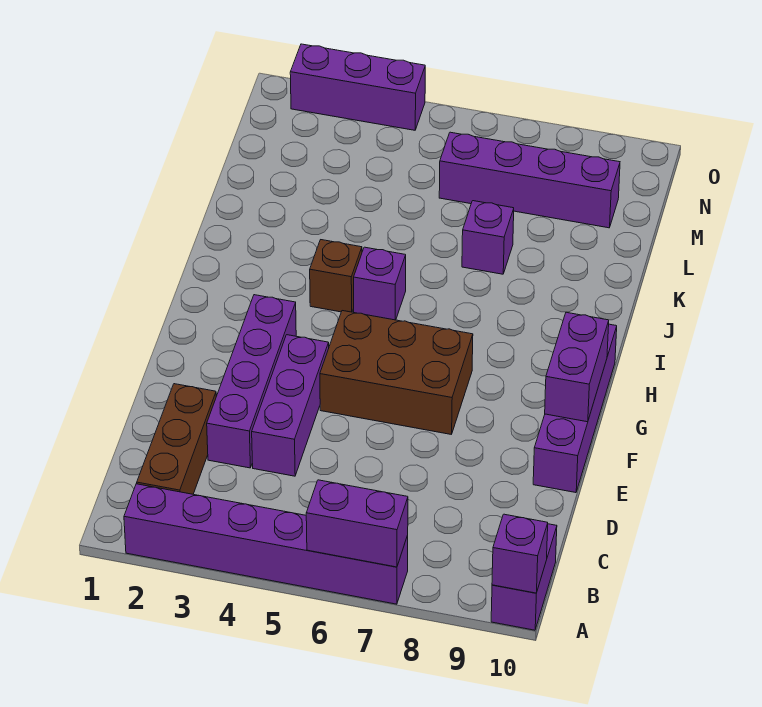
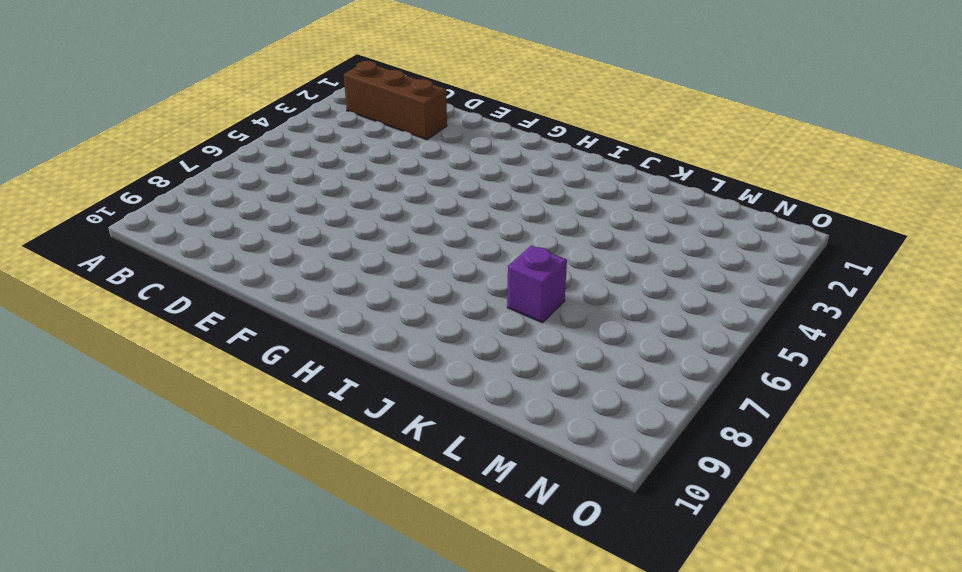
none -> purple 1x6 brick [124,484,408,604]
none -> purple 1x2 brick [491,524,557,630]
none -> purple 1x4 brick [207,295,296,468]

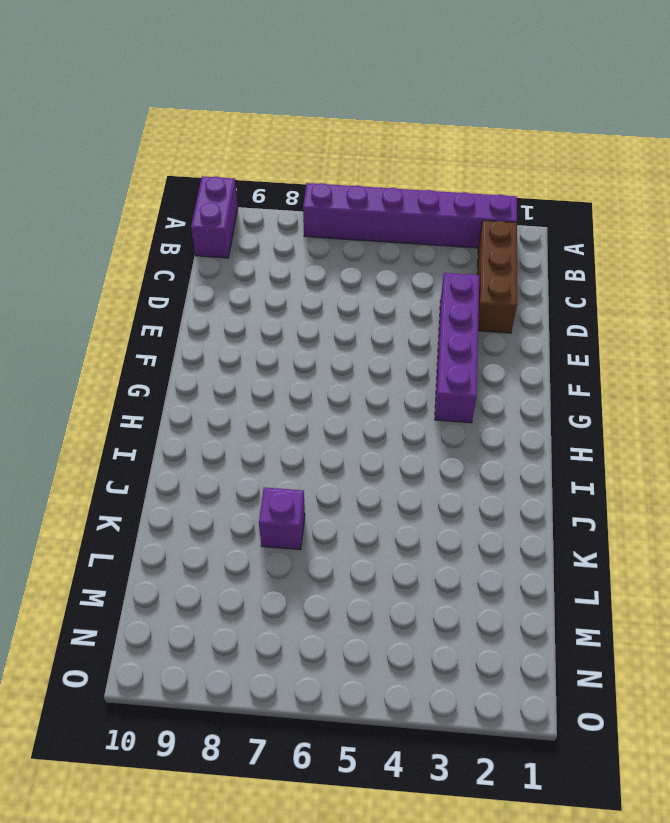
none -> purple 1x3 brick [252,335,329,476]
none -> purple 1x4 brick [533,324,617,493]
none -> brown 2x3 brick [320,311,473,434]

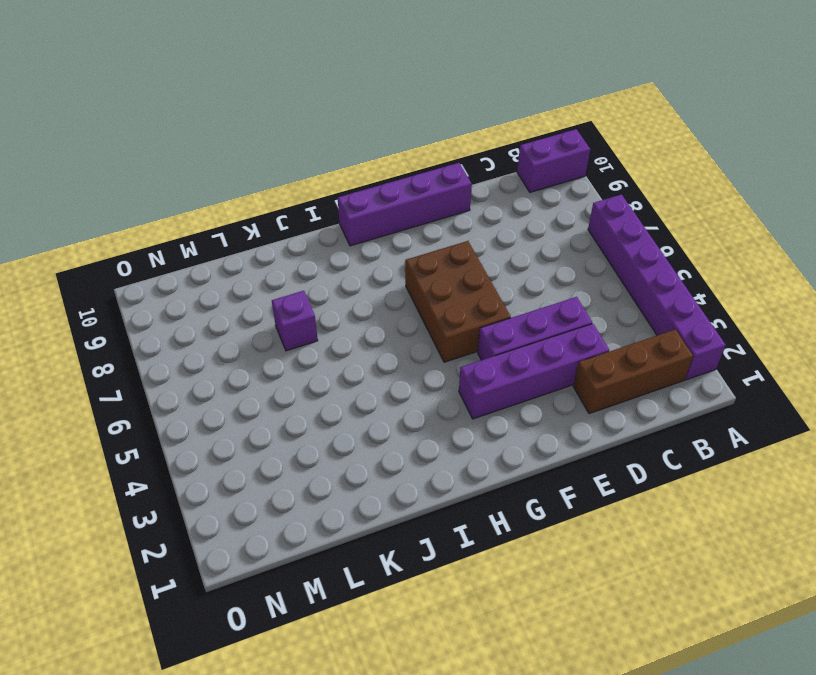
none -> brown 1x1 brick [310,240,362,312]
none -> purple 1x1 brick [354,247,406,320]
none -> purple 1x4 brick [439,132,620,228]

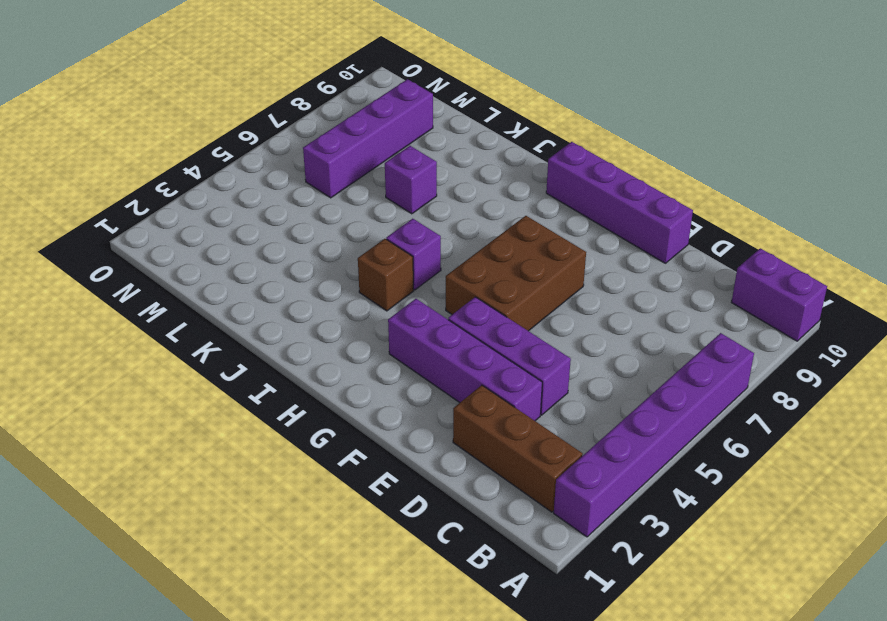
none -> purple 1x3 brick [290,44,425,130]
none -> purple 1x2 brick [306,480,408,567]
none -> purple 1x1 brick [492,514,548,593]

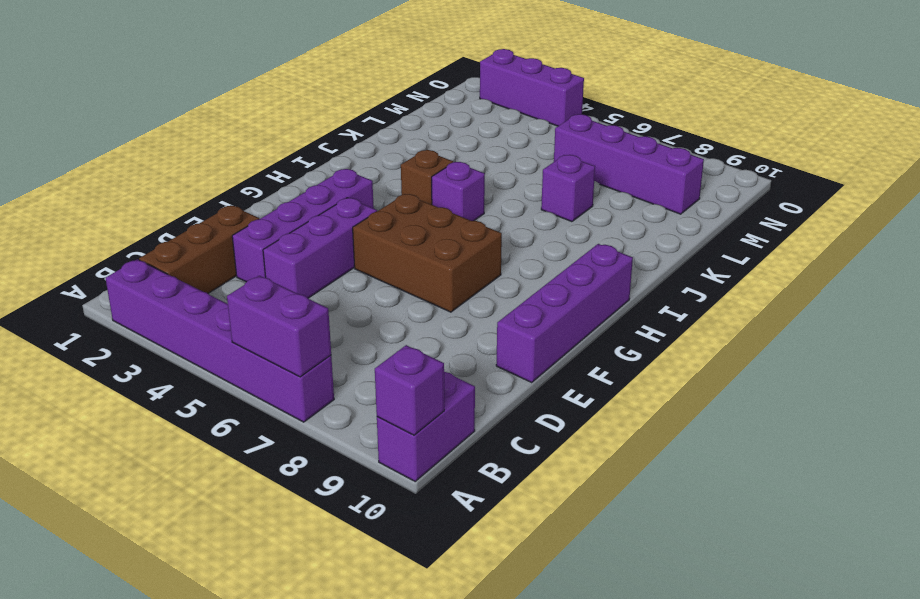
none -> purple 1x2 brick [545,312,609,422]

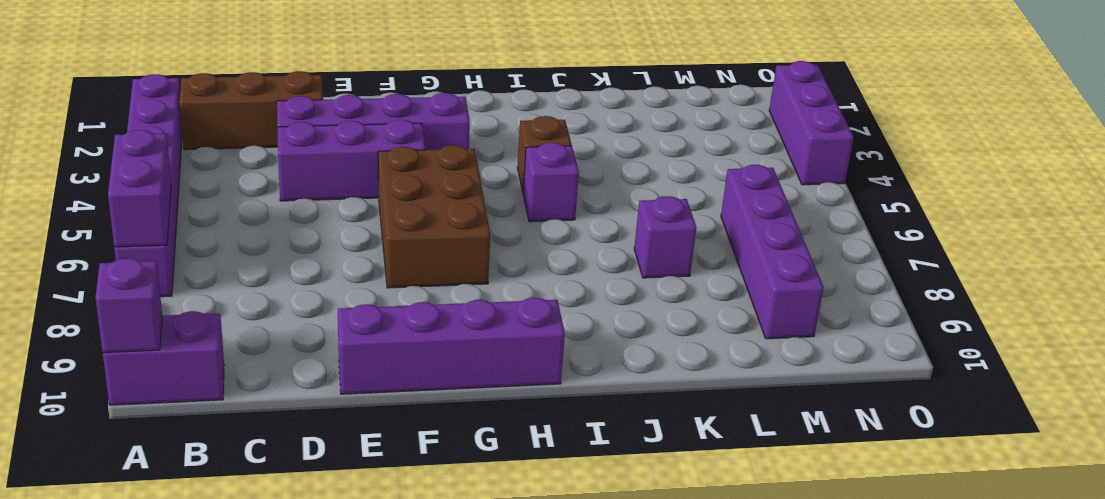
none -> purple 1x2 brick [545,312,609,422]

